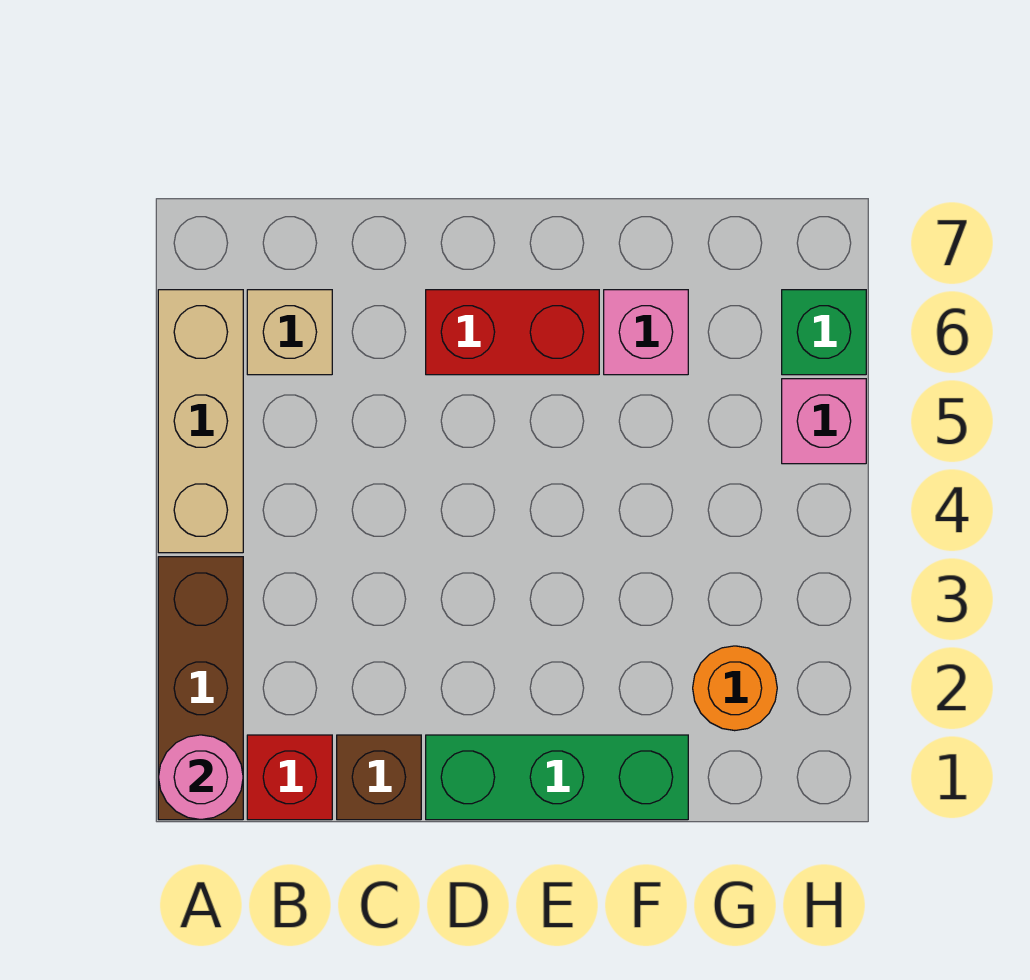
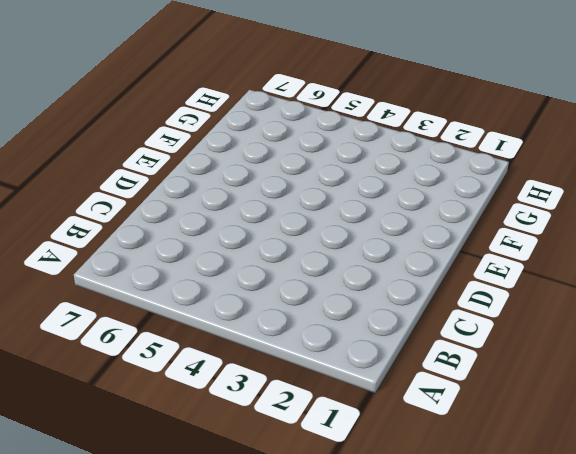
none -> brown 1x3 brick [158,557,243,820]
none -> tan 1x3 brick [158,290,243,553]
none -> red 1x1 brick [247,735,332,820]

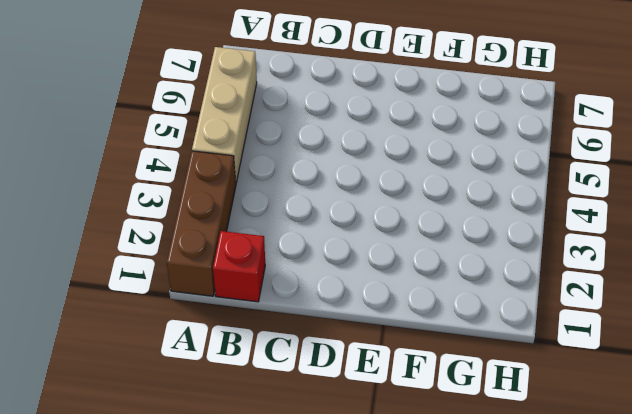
none -> tan 1x1 brick [247,290,332,375]
none -> brown 1x1 brick [337,735,421,820]
none -> green 1x3 brick [426,735,688,820]

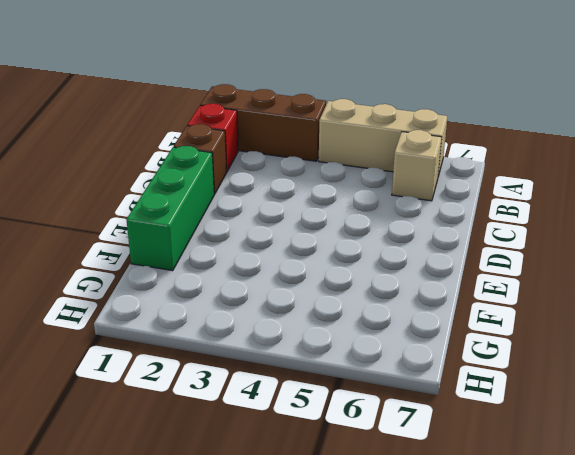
none -> red 1x2 brick [426,290,599,375]
none -> pink 1x1 brick [604,290,688,375]
none -> orange 1x1 round brick [693,646,777,731]

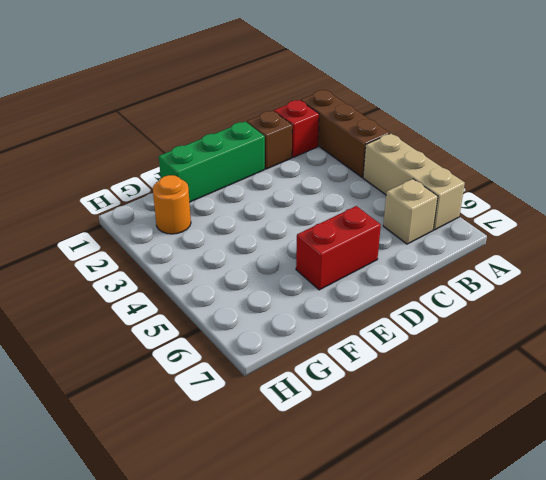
none -> pink 1x1 brick [604,290,688,375]
none -> pink 1x1 brick [782,379,866,464]
none -> green 1x1 brick [782,290,866,375]

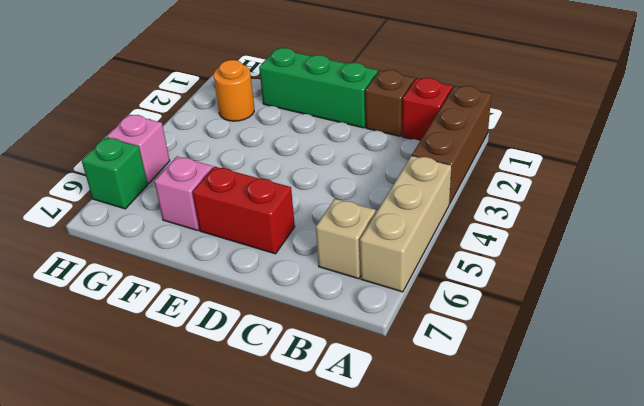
none -> pink 1x1 round brick [158,735,243,820]

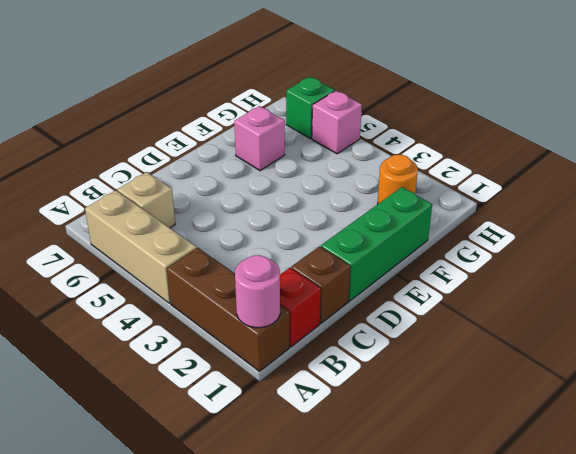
none -> red 1x2 brick [426,290,599,375]

